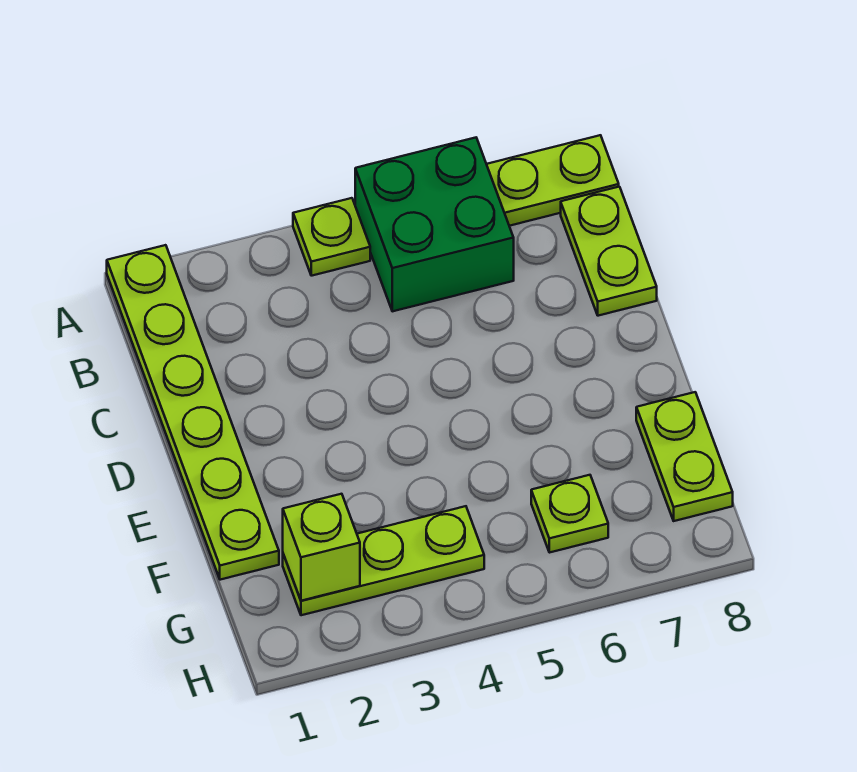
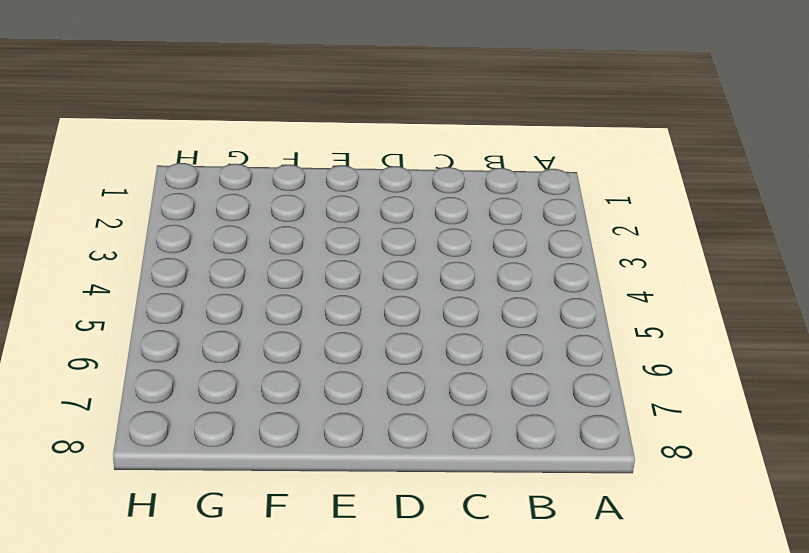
none -> lime 1x6 plate [107,245,279,580]
none -> lime 1x1 plate [293,198,370,276]

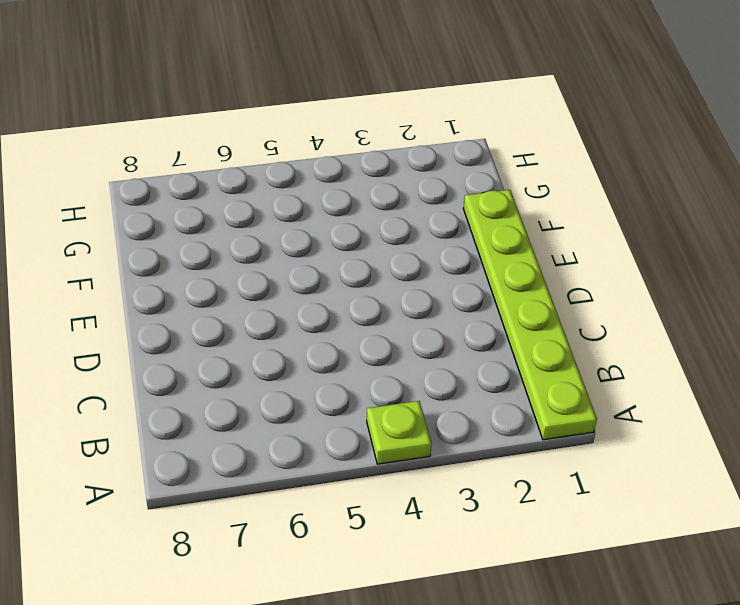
none -> green 2x2 brick [355,138,514,311]
none -> lime 1x2 plate [487,135,619,226]

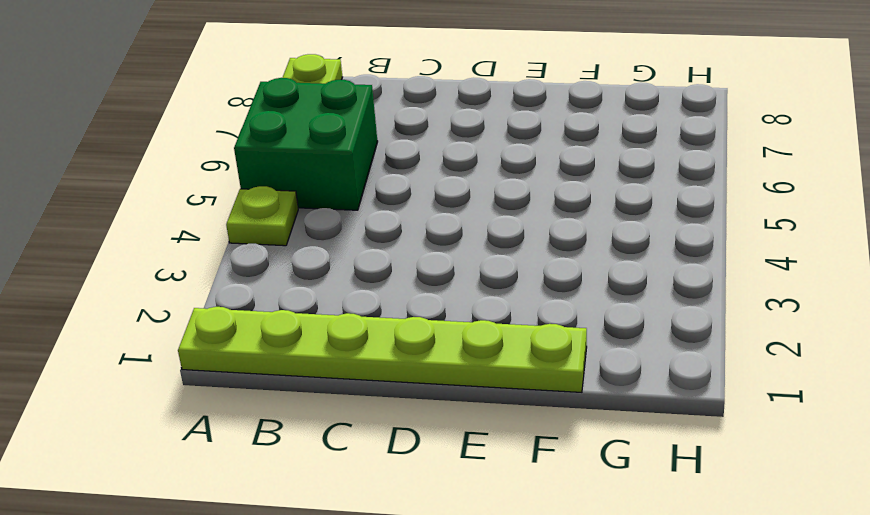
none -> lime 1x2 plate [561,187,657,316]
none -> lime 1x2 plate [636,392,733,521]

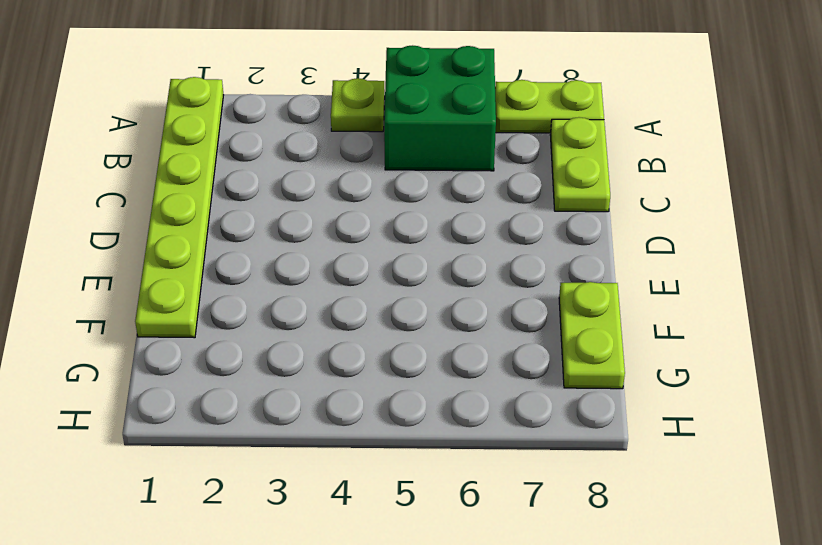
none -> lime 1x3 plate [283,506,484,615]
none -> lime 1x1 plate [531,475,608,553]

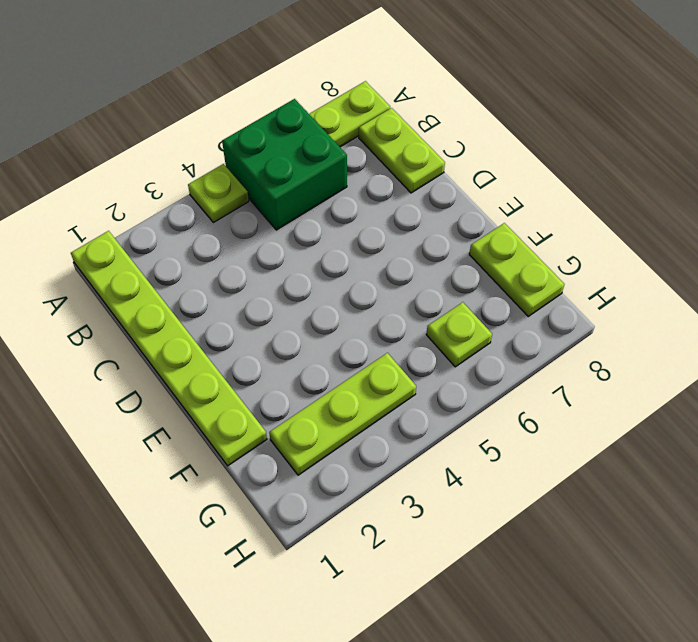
none -> lime 1x1 brick [283,494,360,601]

